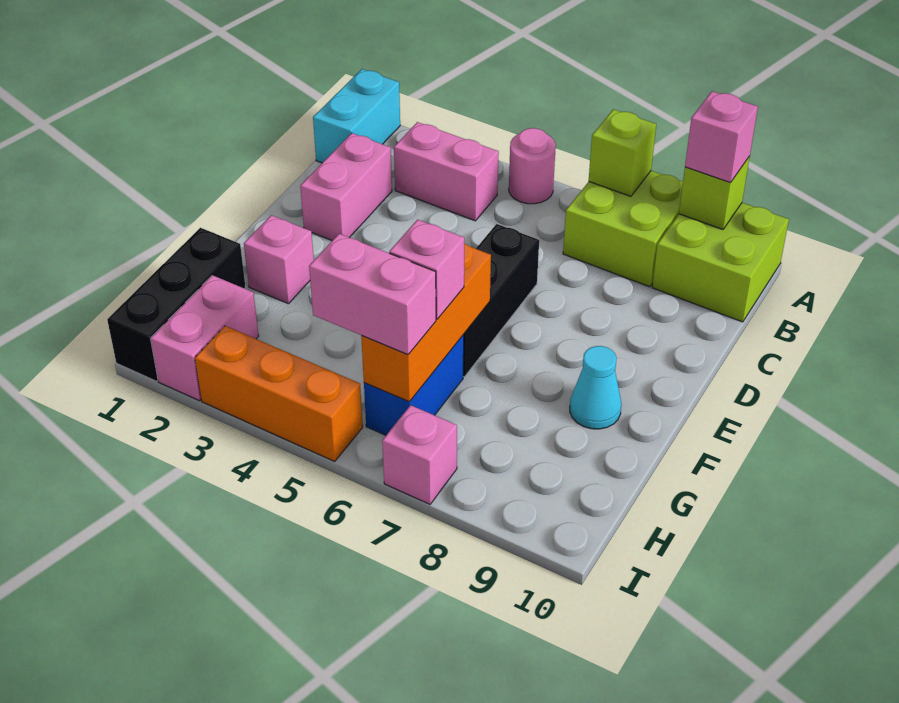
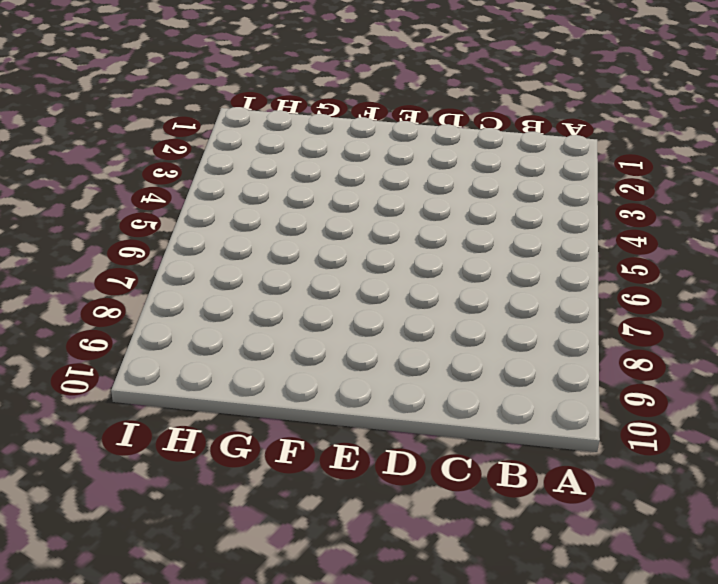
none -> cyan 1x2 brick [313,69,400,163]
none -> pink 1x1 round brick [509,128,556,204]
none -> lime 2x2 brick [563,171,683,287]

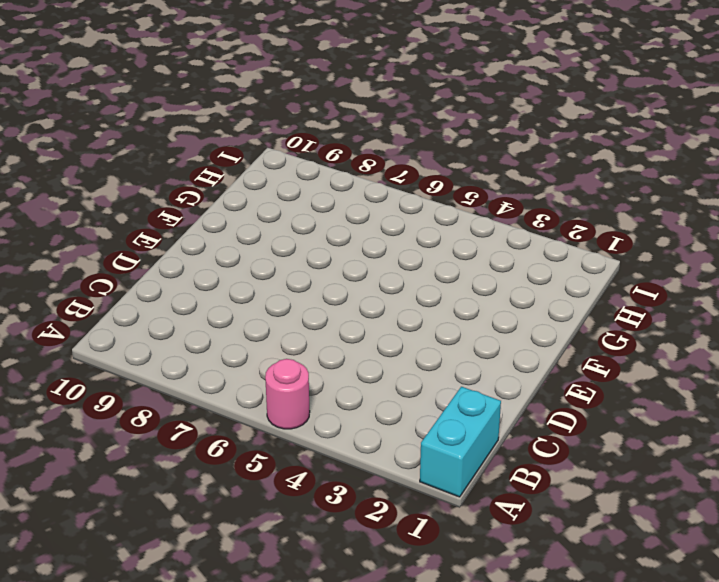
none -> lime 2x2 brick [563,171,683,287]
none -> lime 2x2 brick [652,203,789,322]
none -> pink 1x2 brick [394,122,499,221]

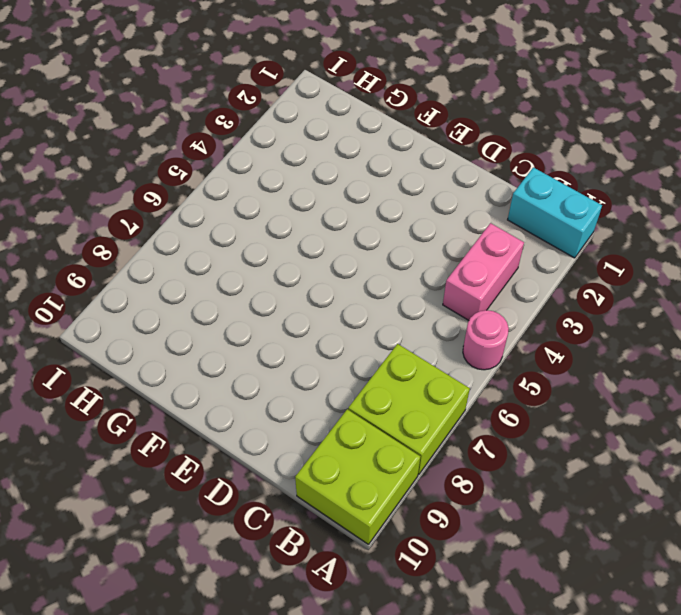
none -> pink 1x2 brick [300,133,392,240]
none -> black 1x3 brick [463,224,539,377]
none -> pink 1x1 brick [244,215,314,304]

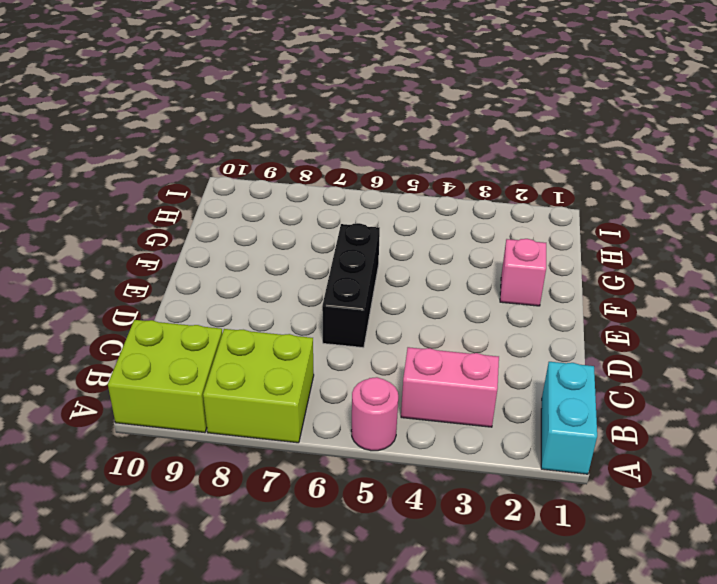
none -> pink 1x2 brick [300,133,392,240]
none -> cyan 1x1 cone [570,346,621,429]
none -> black 1x3 brick [107,228,246,381]

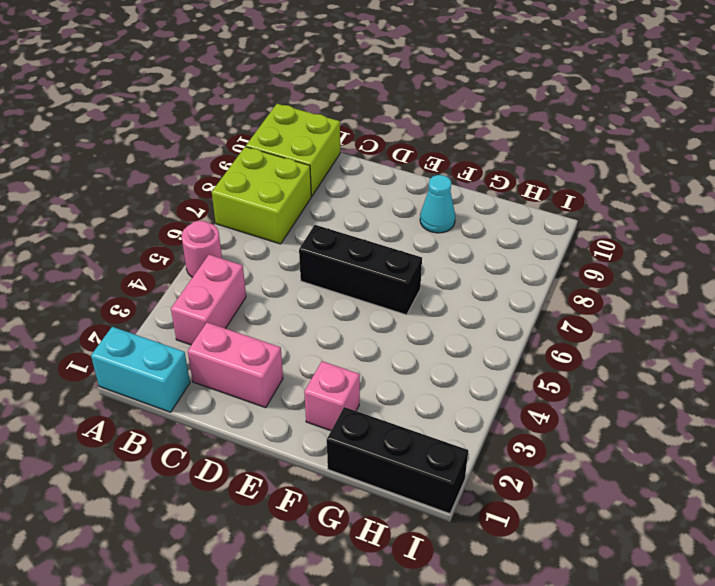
none -> blue 1x2 brick [364,335,464,435]
none -> pink 1x2 brick [151,275,259,401]
none -> orange 1x3 brick [195,326,363,461]

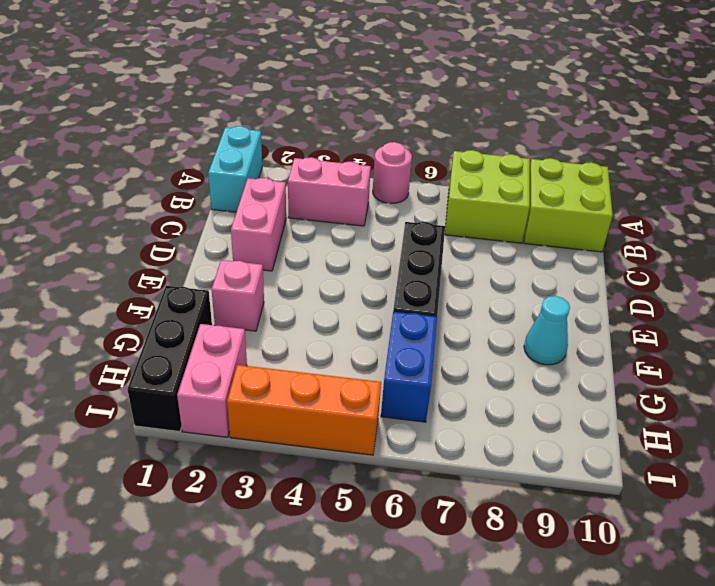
none -> pink 1x1 brick [382,405,457,504]
none -> lime 1x1 brick [589,109,656,196]
none -> lime 1x1 brick [679,156,750,229]

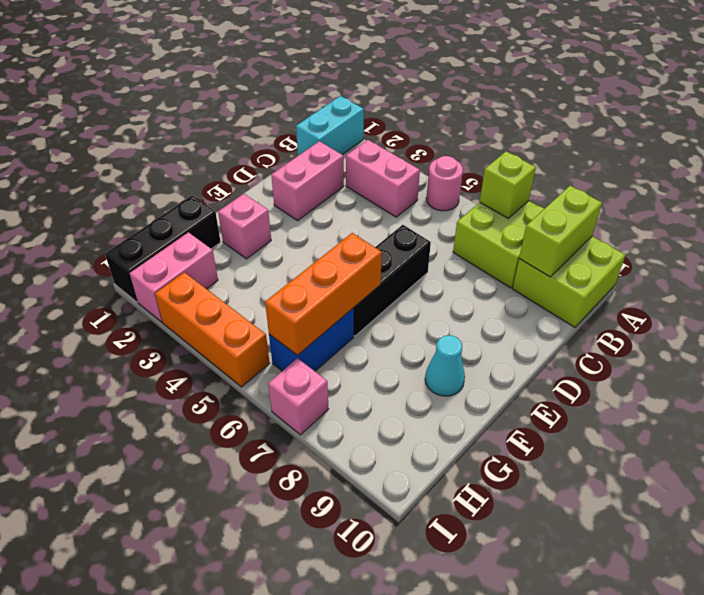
lime 1x2 brick [519,186,602,277] -> lime 1x1 brick [679,156,750,229]
none -> pink 1x1 brick [685,91,758,183]
none -> pink 1x1 brick [389,220,464,319]
none -> pink 1x2 brick [309,234,436,355]

